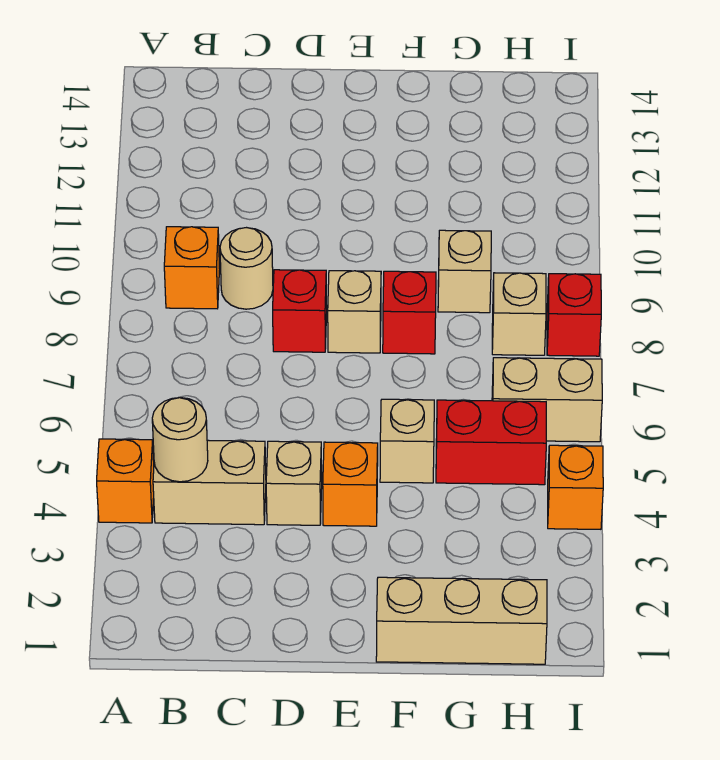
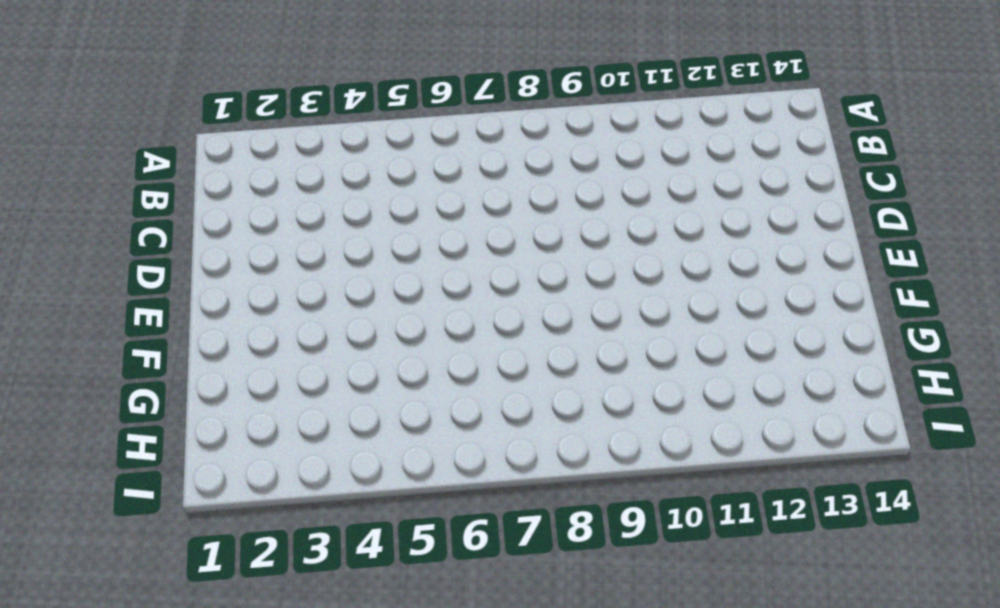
none -> orange 1x1 brick [97,439,154,523]
none -> tan 1x2 brick [153,440,266,525]
none -> orange 1x1 brick [164,227,220,309]

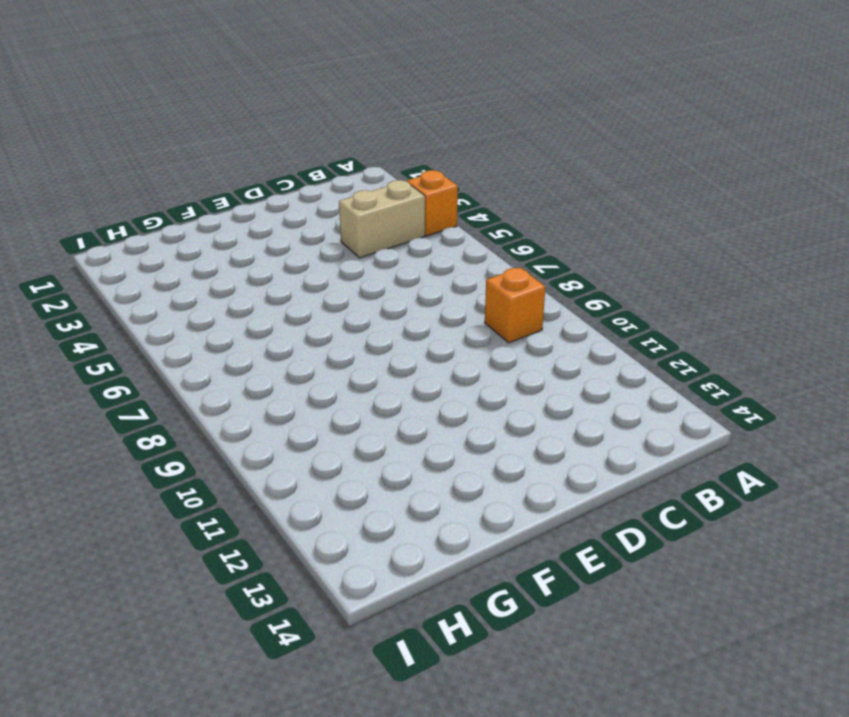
none -> tan 1x1 round brick [220,228,273,309]
none -> tan 1x1 brick [266,441,322,525]
none -> red 1x1 brick [273,270,327,352]

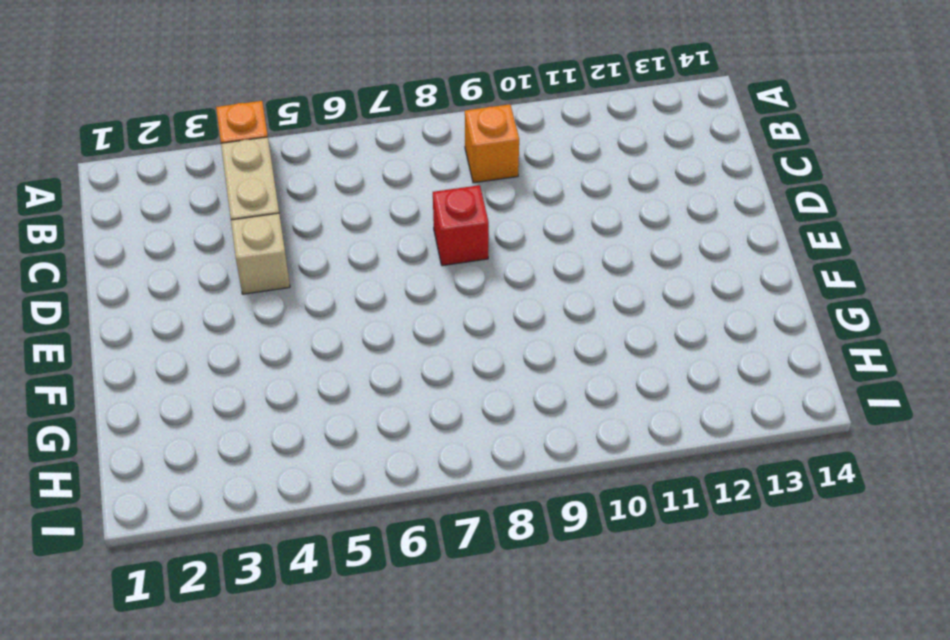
none -> tan 1x1 round brick [220,228,273,309]
none -> orange 1x1 brick [323,442,378,526]
none -> tan 1x1 brick [328,271,381,353]

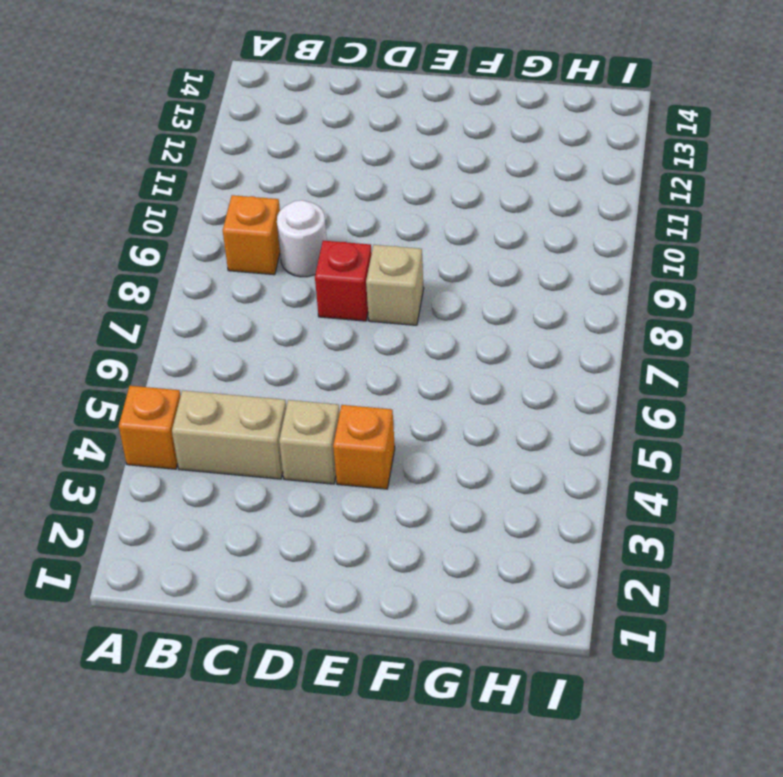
white 1x1 round brick [277,200,327,277] -> tan 1x1 round brick [220,228,273,309]
none -> tan 1x3 brick [376,577,547,664]
none -> tan 1x1 brick [380,399,434,483]
none -> red 1x1 brick [383,271,436,354]

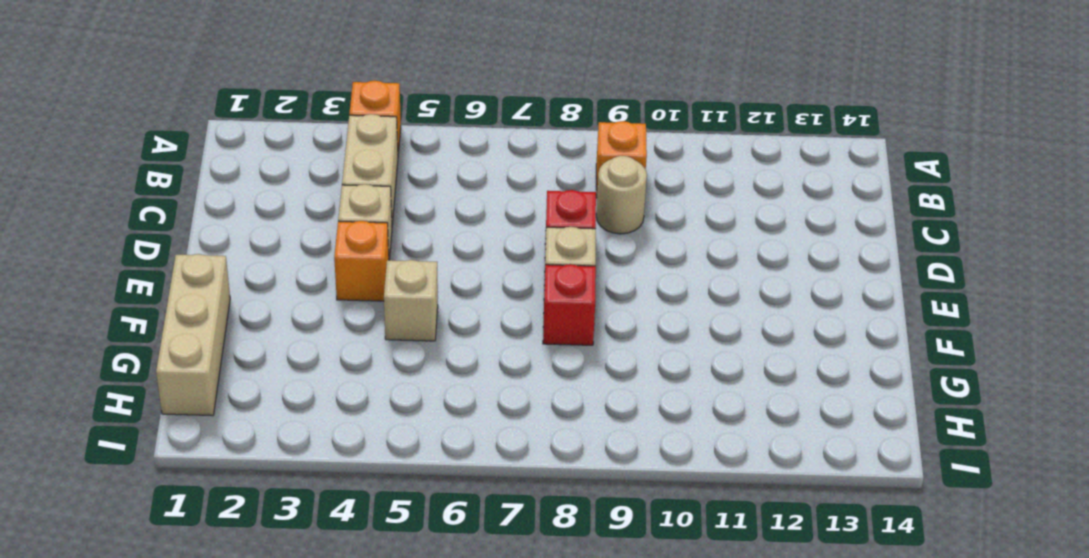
none -> red 1x2 brick [436,400,546,485]
none -> tan 1x1 brick [438,230,491,313]
none -> tan 1x2 brick [492,358,602,442]

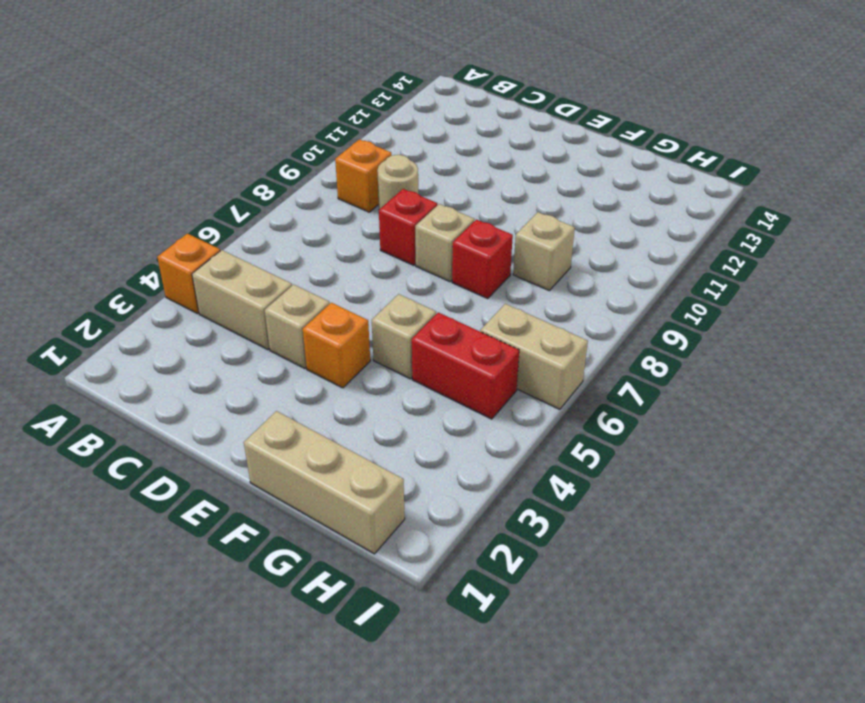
none -> tan 1x1 brick [492,273,546,355]
none -> orange 1x1 brick [548,445,603,529]
none -> red 1x1 brick [547,274,601,356]

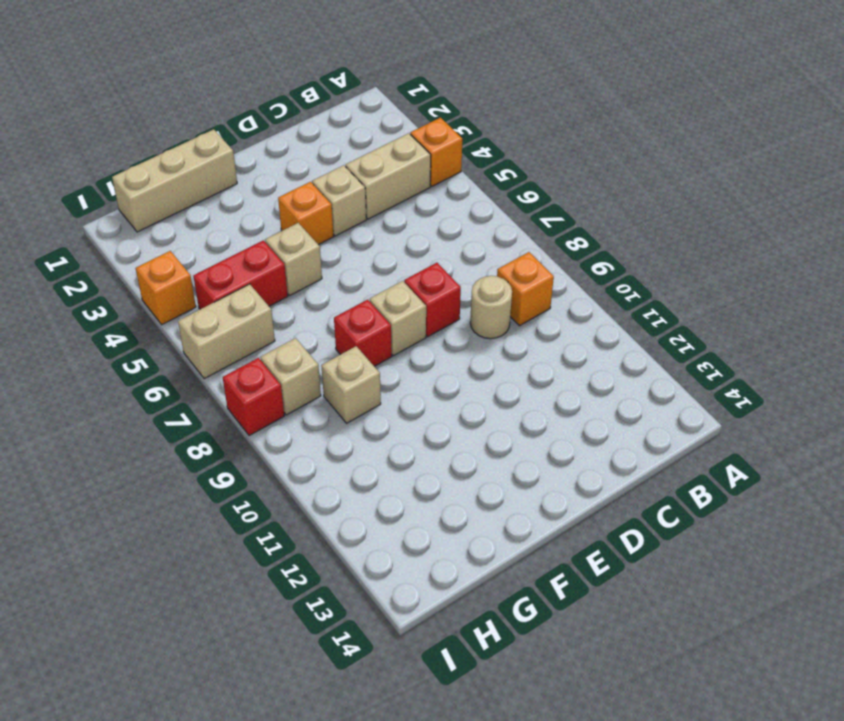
none -> tan 1x1 round brick [152,398,208,482]

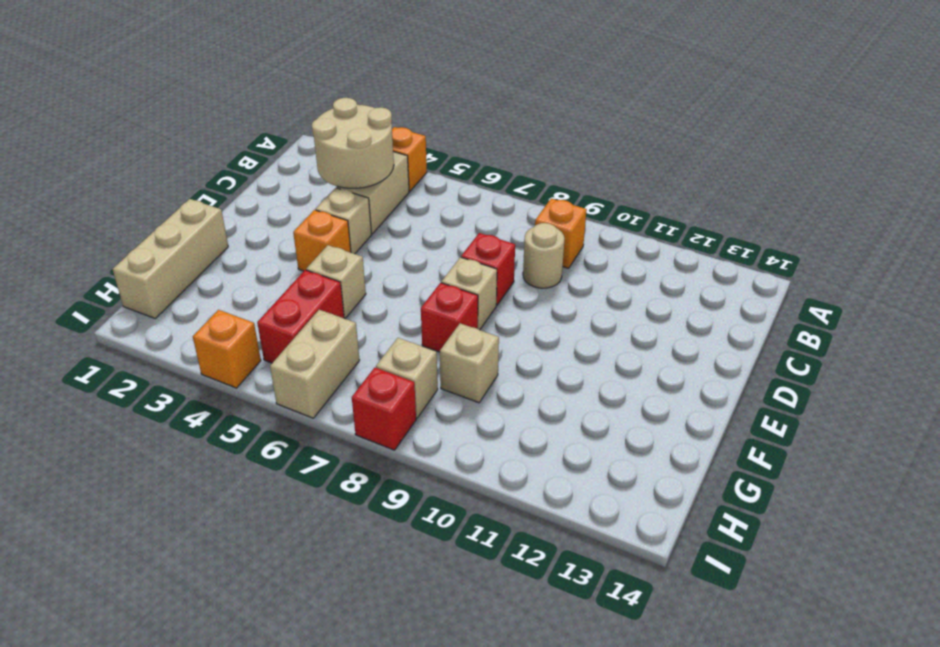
tan 2x2 round brick [312,98,394,188] -> tan 1x1 round brick [152,398,208,482]

